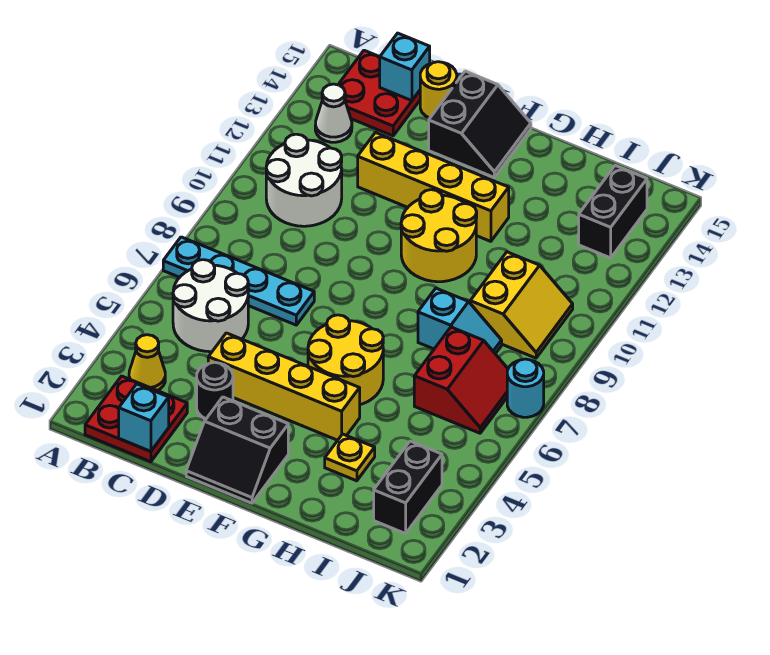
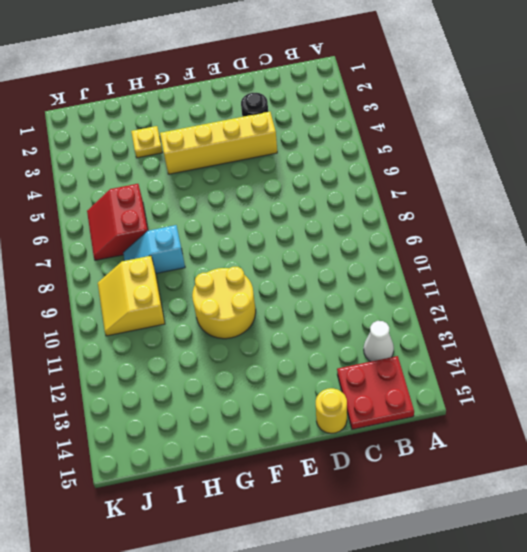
none -> cyan 1x4 plate [163,237,314,325]
none -> red 2x2 plate [85,376,187,462]
none -> yellow 1x1 cone [129,335,165,391]

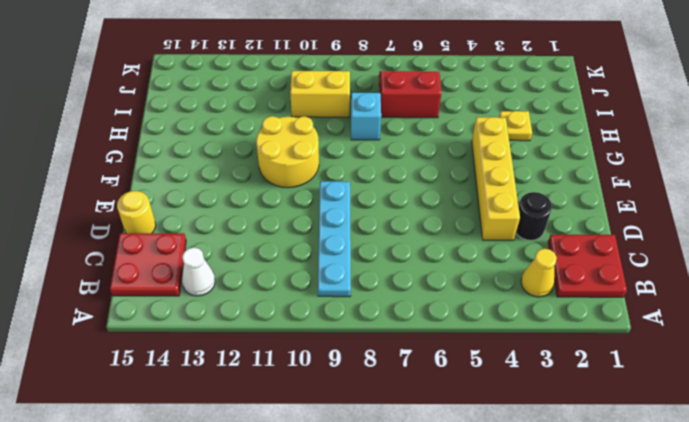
cyan 1x4 plate [318,181,351,297] -> cyan 1x4 plate moved to [163,237,314,325]
none -> white 2x2 round brick [173,260,248,352]
none -> white 2x2 round brick [266,134,342,226]
none -> yellow 1x4 brick [358,133,509,241]

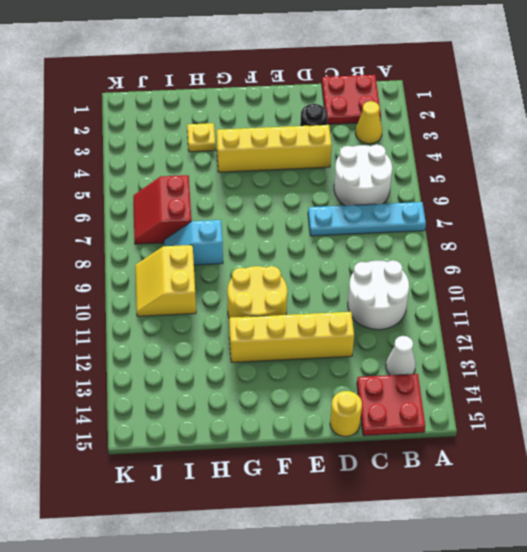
none -> black 2x2 slope [186,397,288,503]
none -> black 2x2 slope [429,71,531,177]
none -> yellow 2x2 round brick [308,315,383,405]

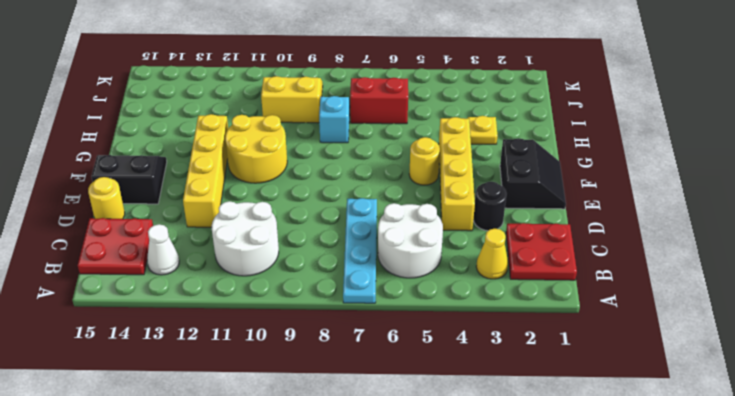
yellow 1x1 round brick [409,137,440,185] -> yellow 2x2 round brick [308,315,383,405]
none -> black 1x2 brick [374,441,442,534]
none -> black 1x2 brick [579,166,647,258]
none -> cyan 1x1 round brick [507,359,544,417]

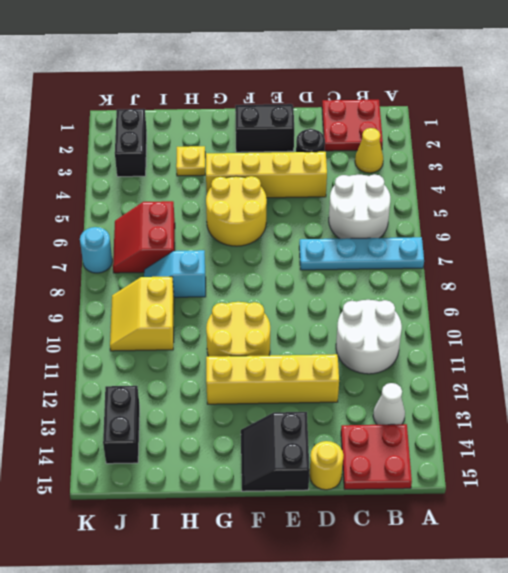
none -> cyan 1x1 brick [119,384,169,452]
none -> cyan 1x1 brick [380,33,430,101]

